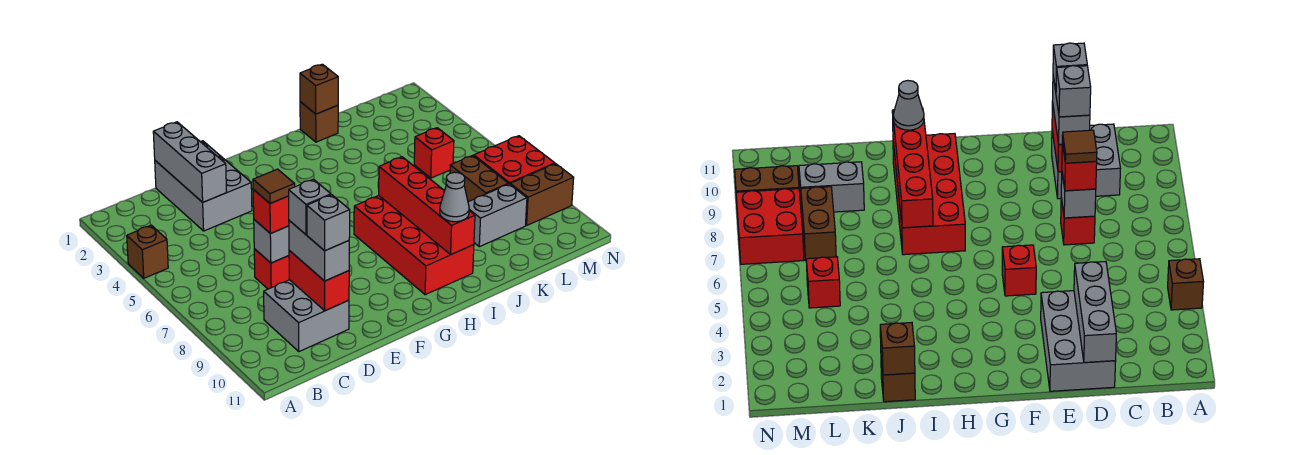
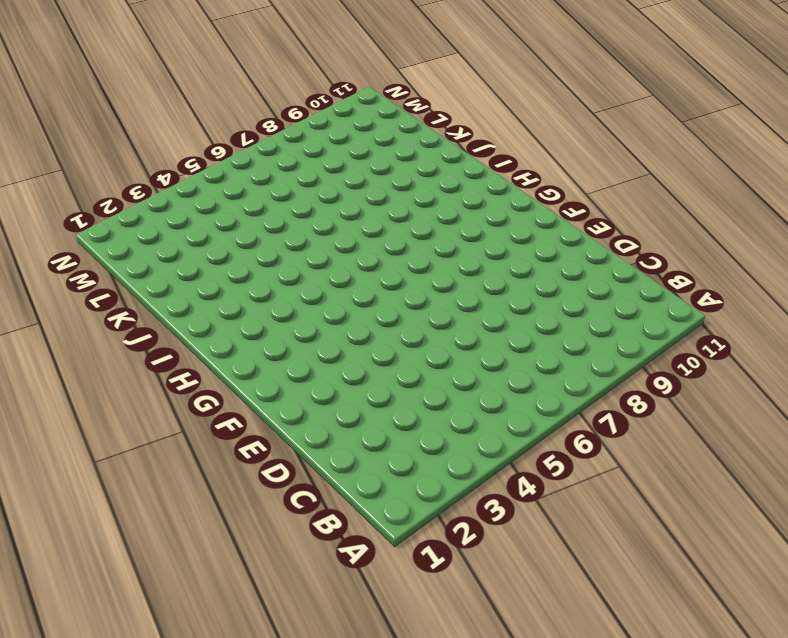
none -> brown 1x1 brick [127,225,168,278]
none -> grey 2x2 brick [264,280,349,352]
none -> grey 2x3 brick [155,141,252,231]

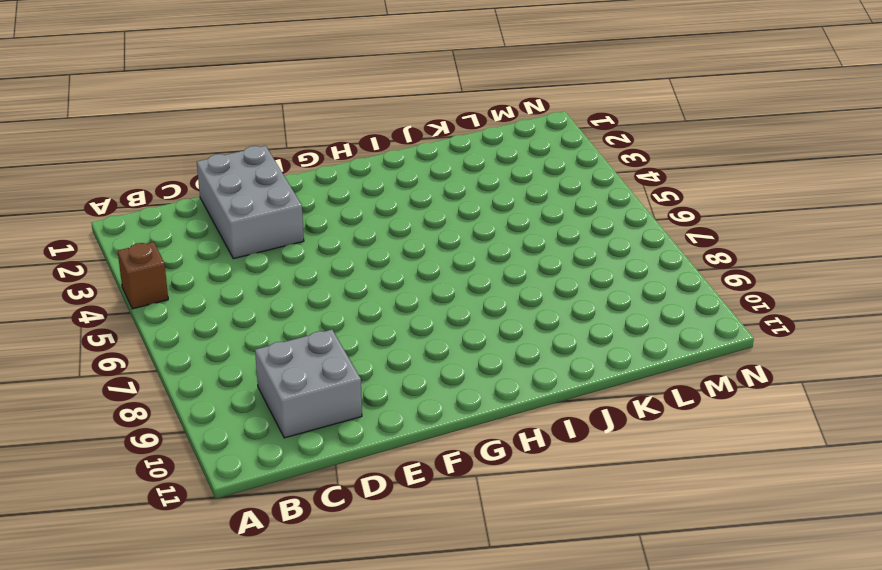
none -> red 1x1 brick [254,249,289,289]
none -> red 1x1 brick [1002,245,1036,296]
none -> red 2x4 brick [354,196,474,295]

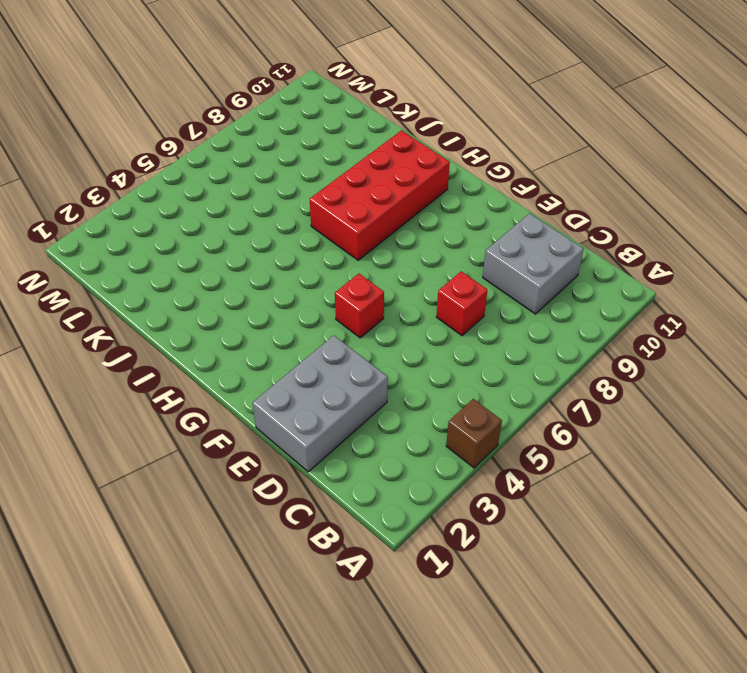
none -> brown 1x1 brick [300,102,338,142]
none -> grey 1x2 brick [468,184,527,247]
none -> red 1x1 brick [414,128,454,178]

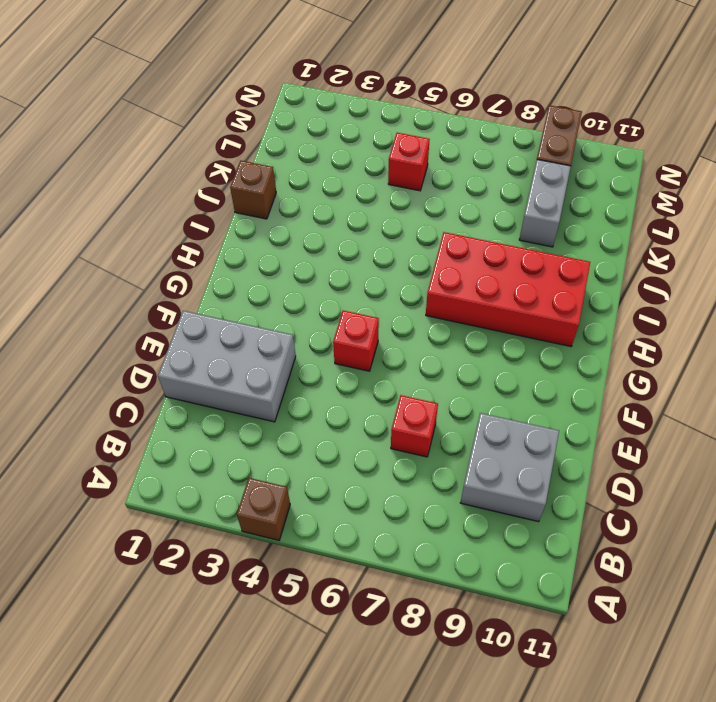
none -> brown 1x2 brick [450,155,508,202]
none -> red 2x2 brick [474,136,555,184]
none -> grey 1x3 brick [153,122,227,202]

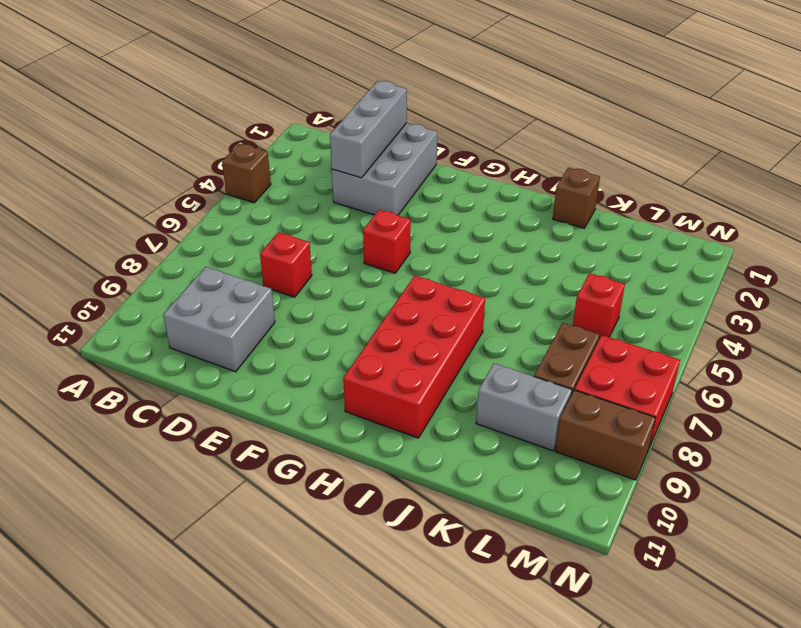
none -> grey 1x1 brick [254,220,289,263]
none -> red 1x2 brick [289,251,349,311]
none -> red 1x4 brick [379,157,475,254]

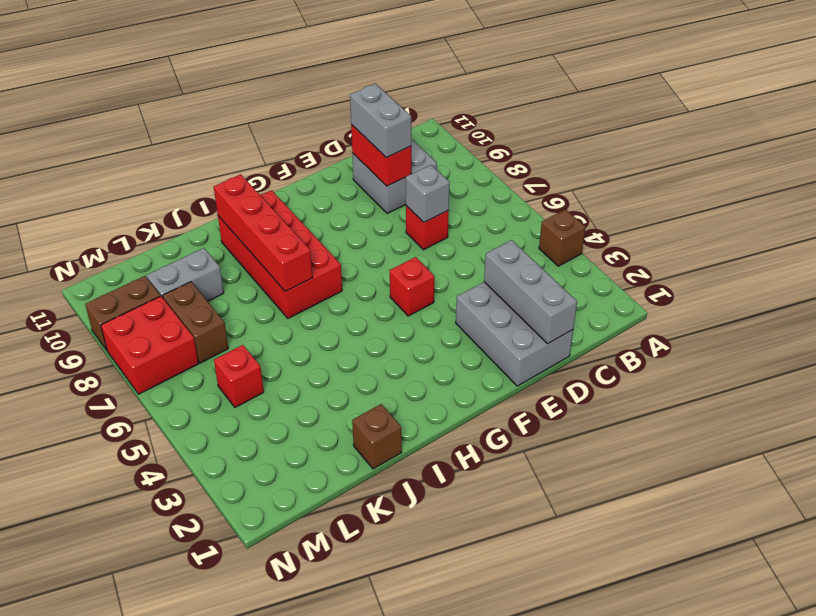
none -> brown 1x1 brick [300,64,338,114]
none -> red 1x1 brick [253,190,289,234]
none -> grey 1x1 cone [440,172,469,222]

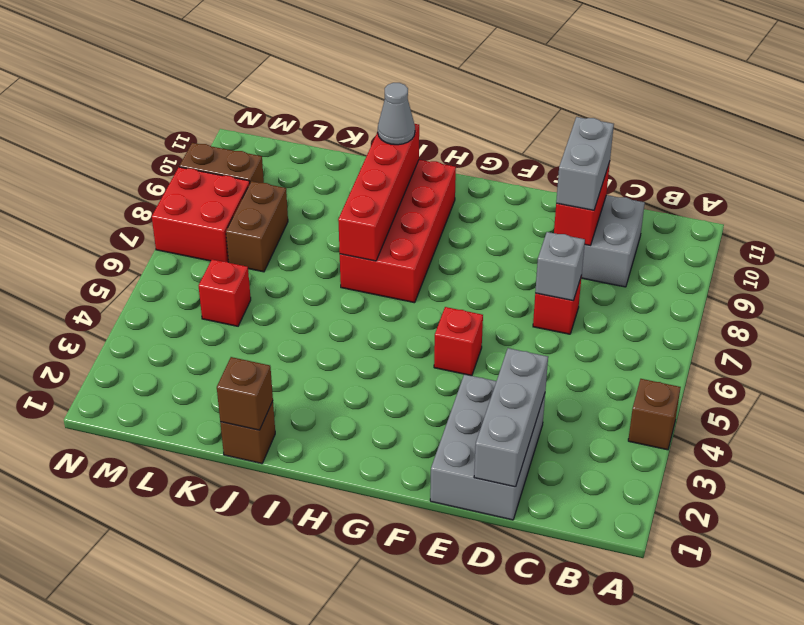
none -> grey 1x2 brick [468,184,527,247]
none -> red 1x1 brick [253,190,289,234]
none -> brown 1x1 tile [253,169,295,204]

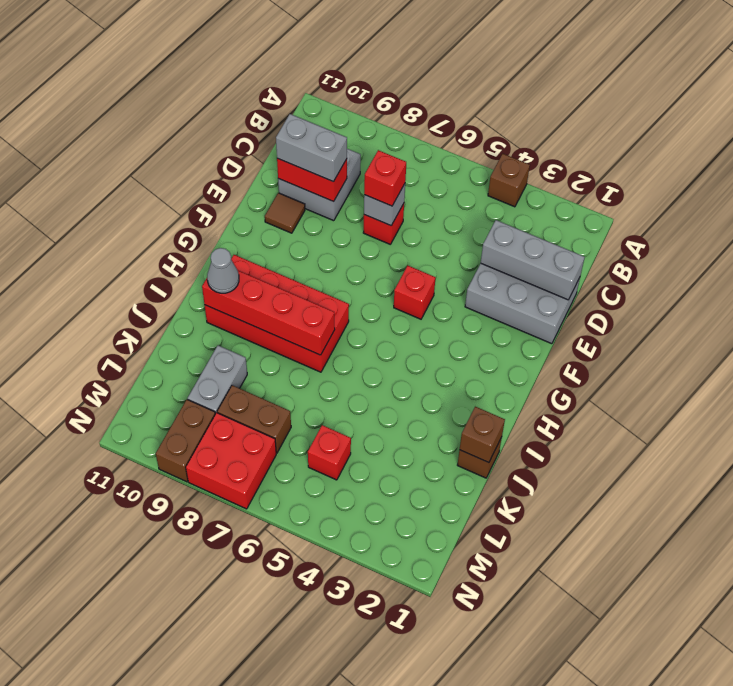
brown 1x1 tile [265,193,305,233] -> brown 1x1 tile moved to [253,169,295,204]
none -> grey 1x1 brick [289,179,331,235]
none -> grey 1x1 brick [307,195,350,251]

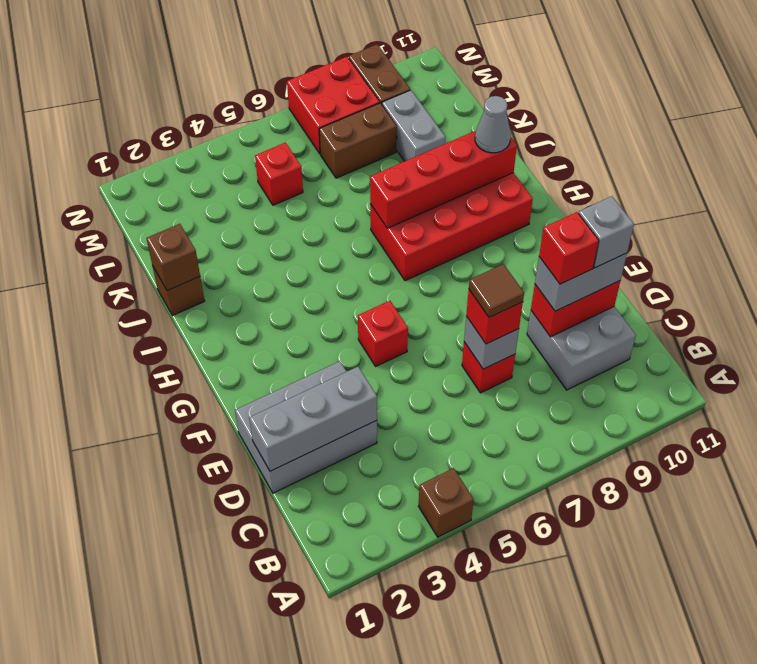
red 1x1 brick [539,212,599,284] -> grey 1x1 brick [289,179,331,235]

